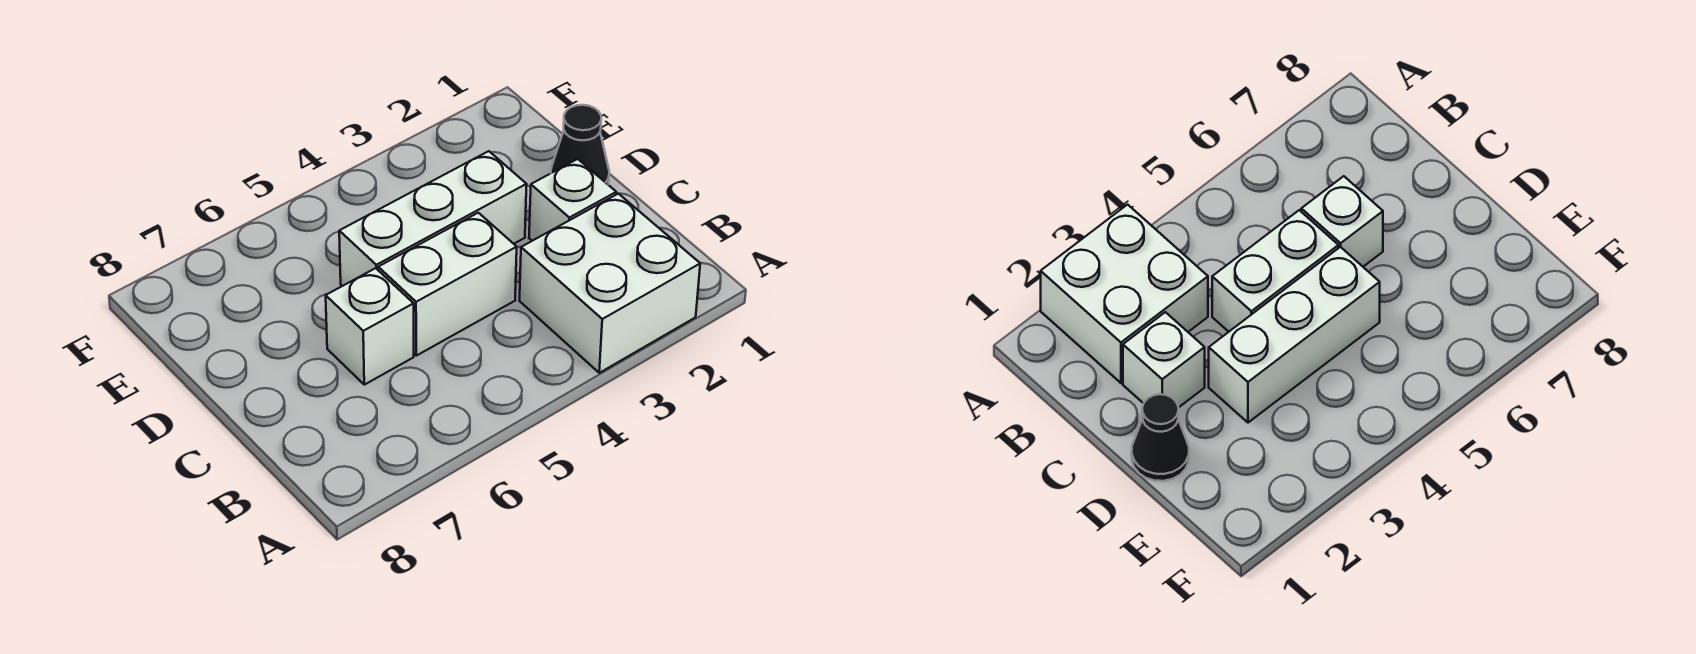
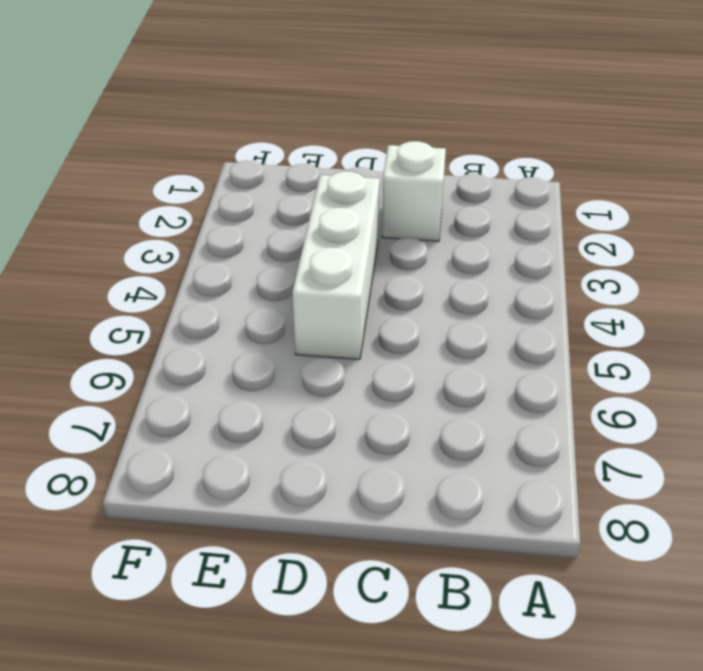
none -> white 2x2 brick [520,194,700,373]
none -> white 1x2 brick [378,213,517,356]

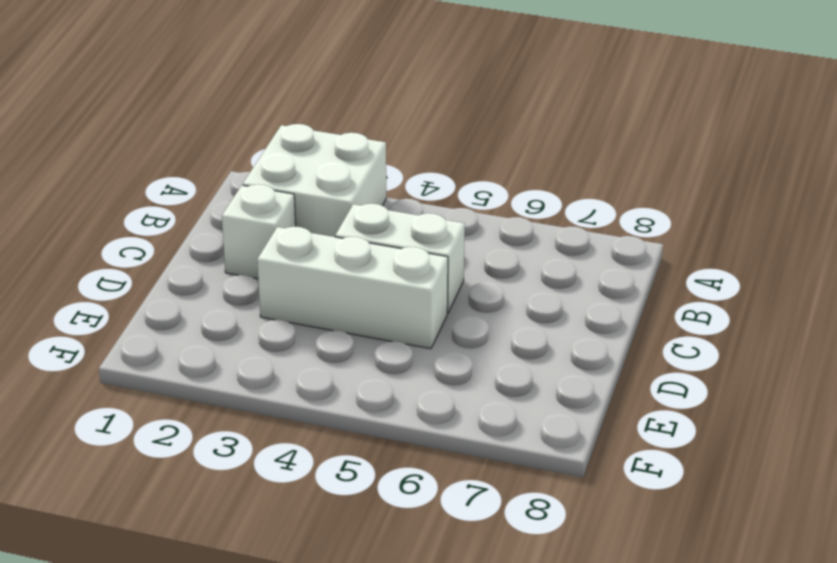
none -> white 1x1 brick [326,268,414,385]
none -> black 1x1 cone [551,105,609,184]

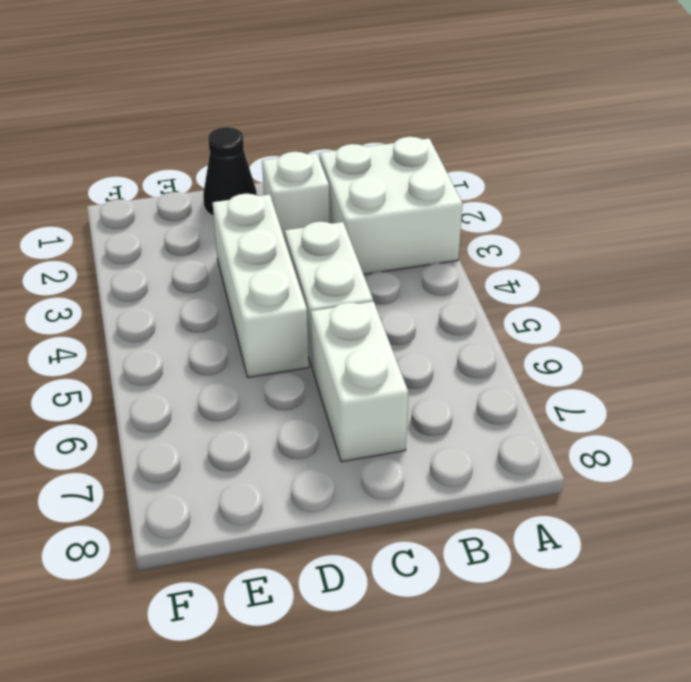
white 1x2 brick [311,301,408,462] -> white 1x1 brick [326,268,414,385]

